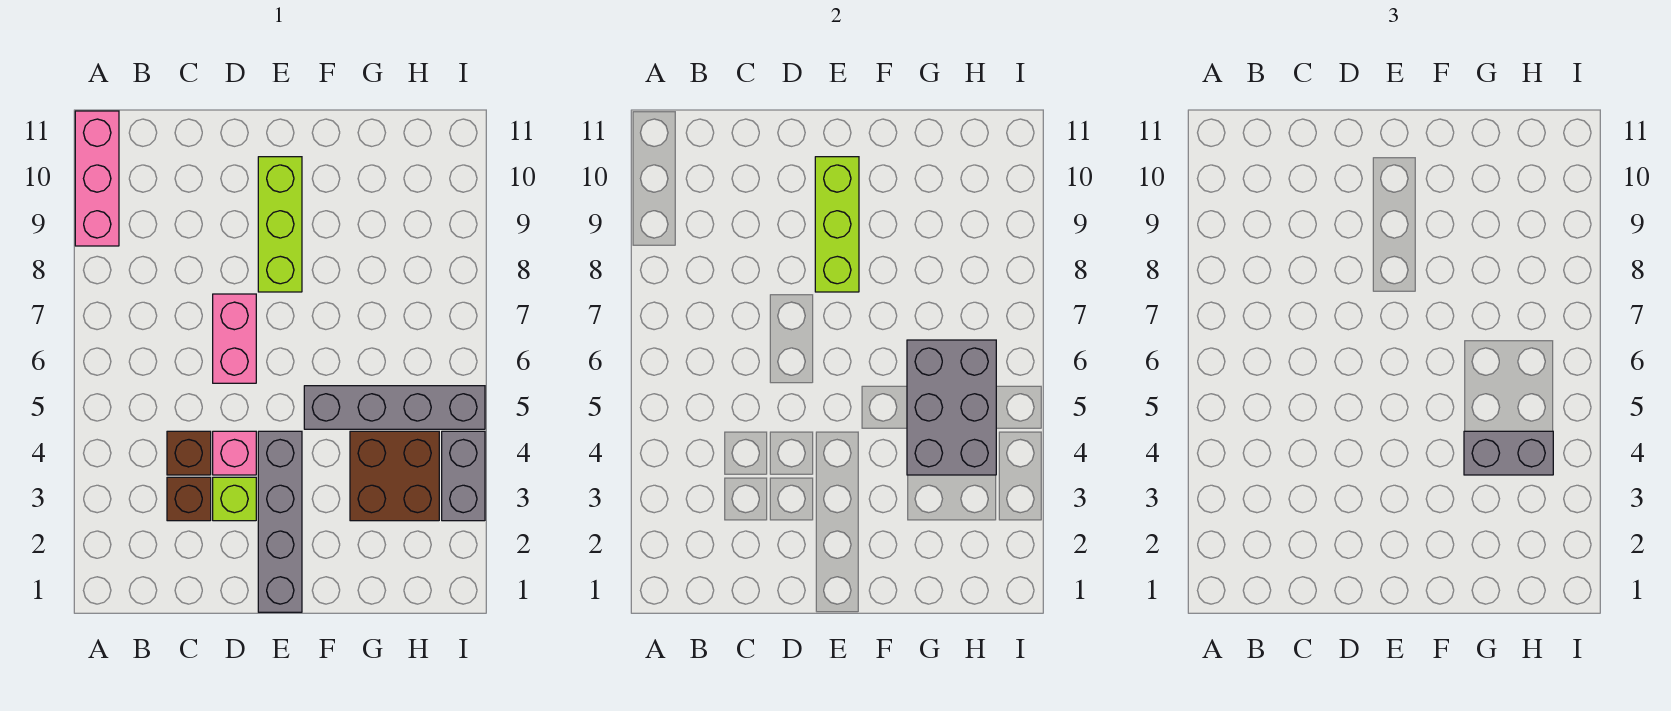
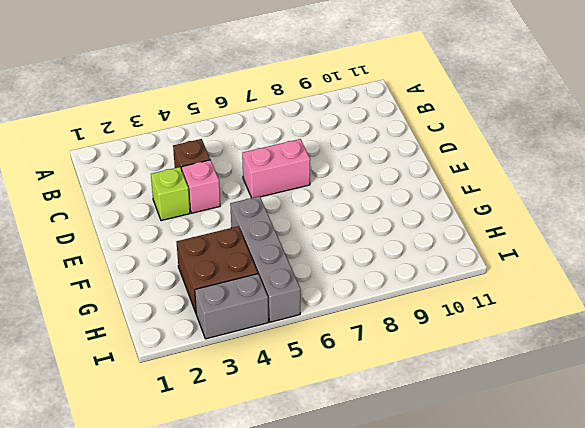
none -> pink 1x3 brick [75,111,119,246]
none -> brown 1x1 brick [167,477,211,521]
none -> grey 1x4 brick [258,431,302,612]

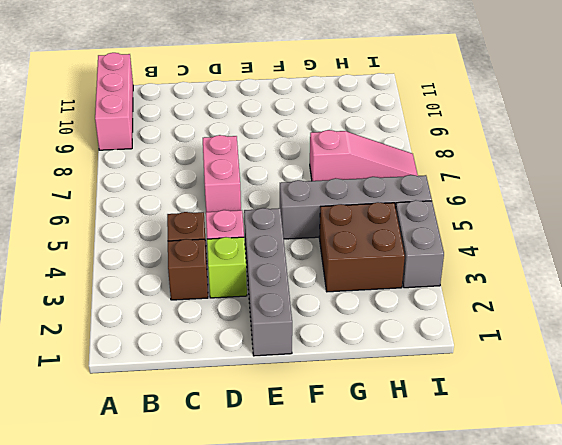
pink 1x3 slope [310,130,418,181] -> none
none -> lime 1x3 brick [258,157,302,292]
none -> lime 1x3 brick [815,157,859,292]
none -> grey 2x3 brick [907,340,996,475]

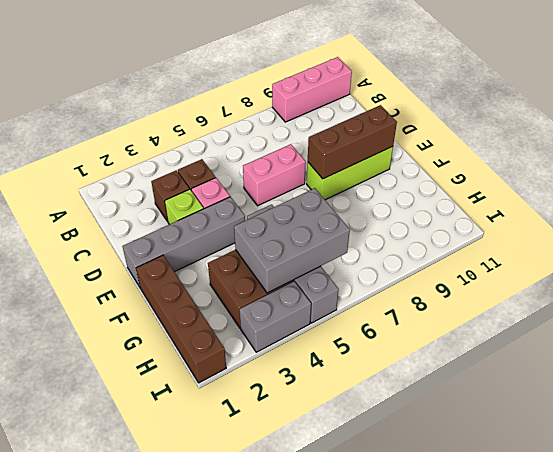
brown 1x3 brick [308,105,397,179] -> lime 1x3 brick [815,157,859,292]
brown 1x4 brick [136,255,226,383] -> none
none -> grey 1x2 brick [1464,431,1553,475]

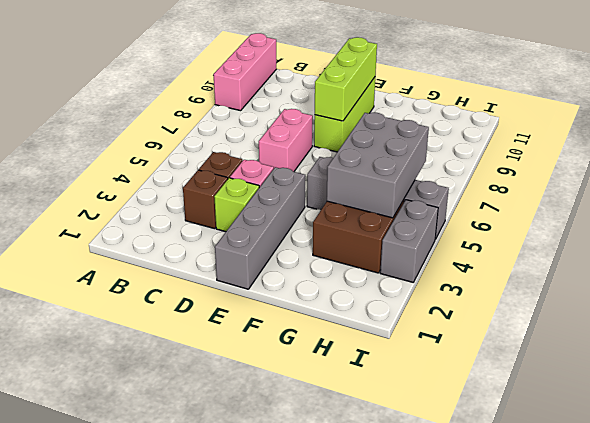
none -> grey 1x2 brick [1464,431,1553,475]

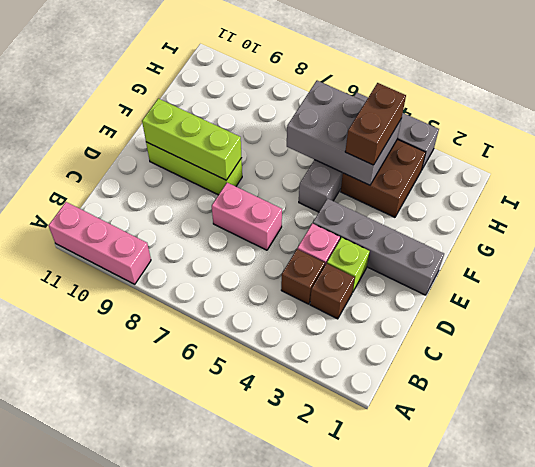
brown 1x2 brick [345,83,406,165] -> grey 1x2 brick [1464,431,1553,475]

